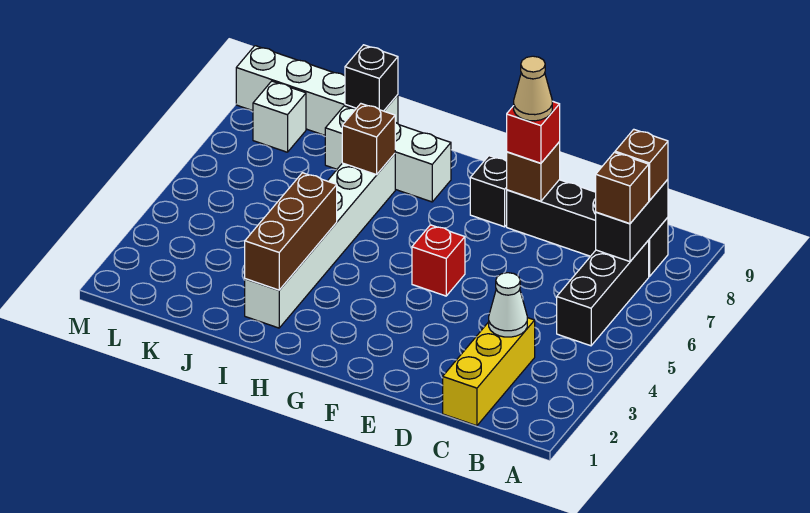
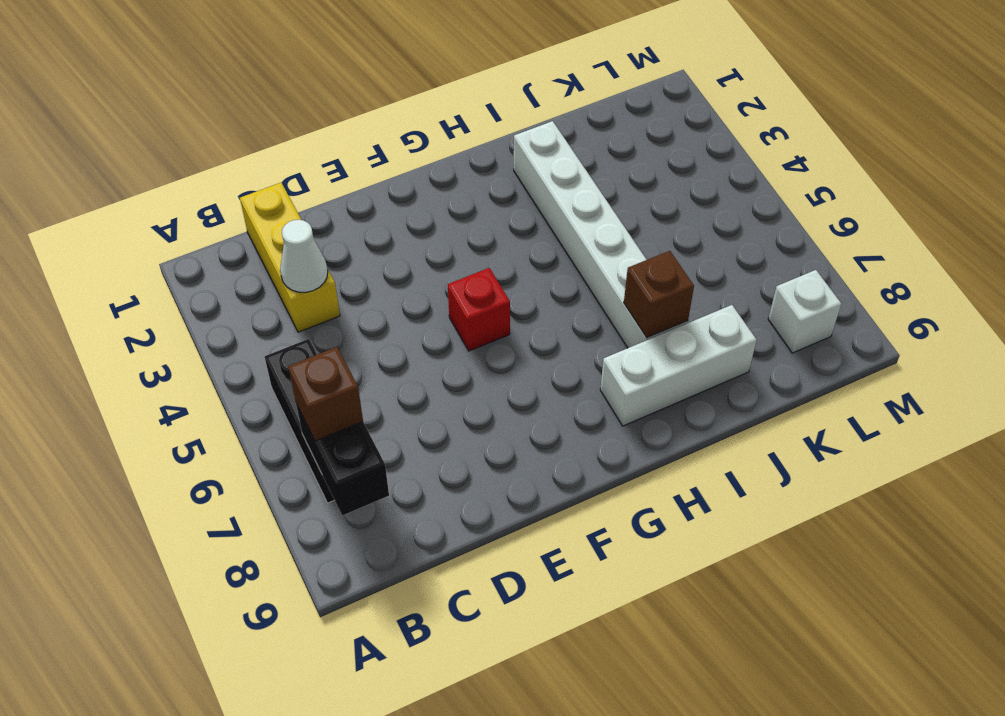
none -> black 1x4 brick [507,180,668,276]
none -> black 1x1 brick [470,156,507,227]
none -> white 1x4 brick [236,46,398,135]

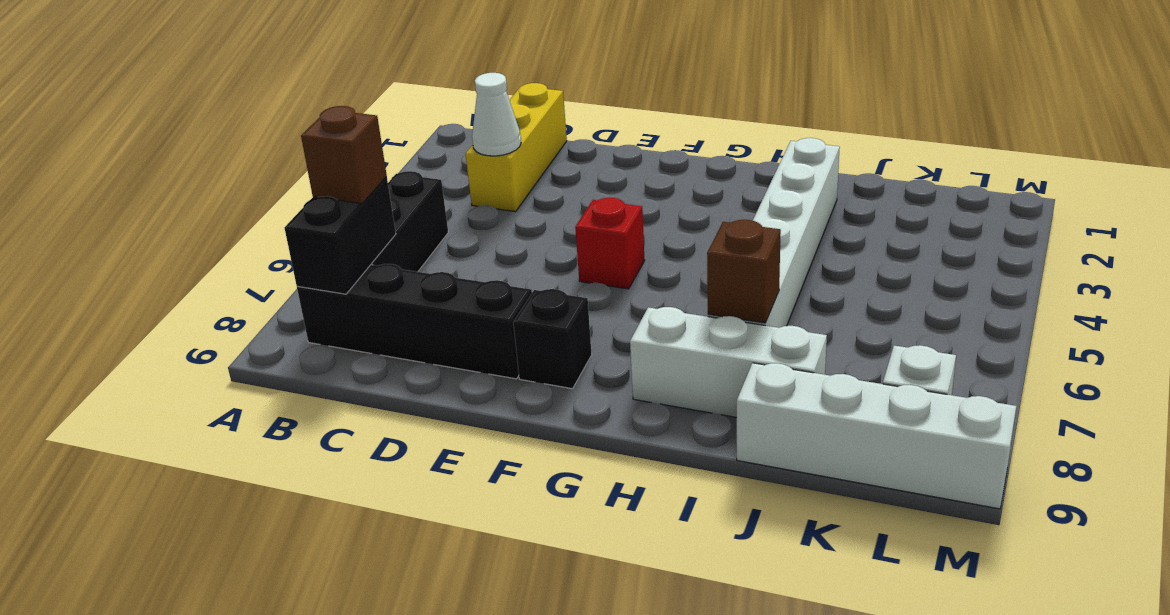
none -> brown 1x1 brick [507,142,560,201]
none -> brown 1x3 brick [245,173,337,290]
none -> black 1x1 brick [345,45,398,111]

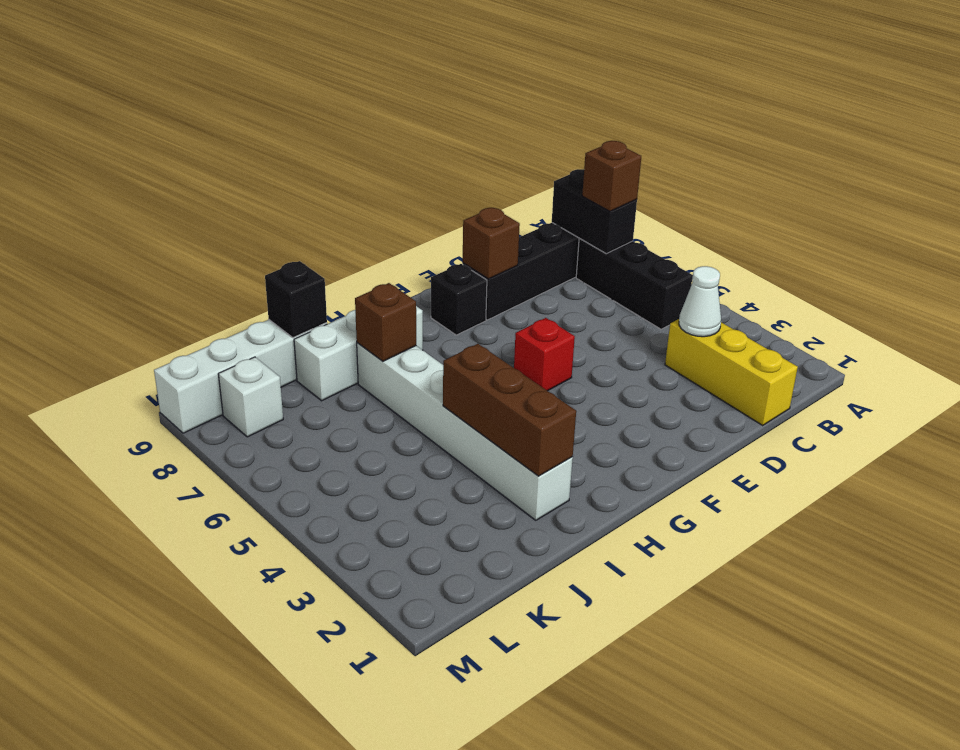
none -> brown 1x1 brick [615,129,668,201]
none -> red 1x1 brick [507,101,560,163]
none -> tan 1x1 cone [514,56,552,121]

